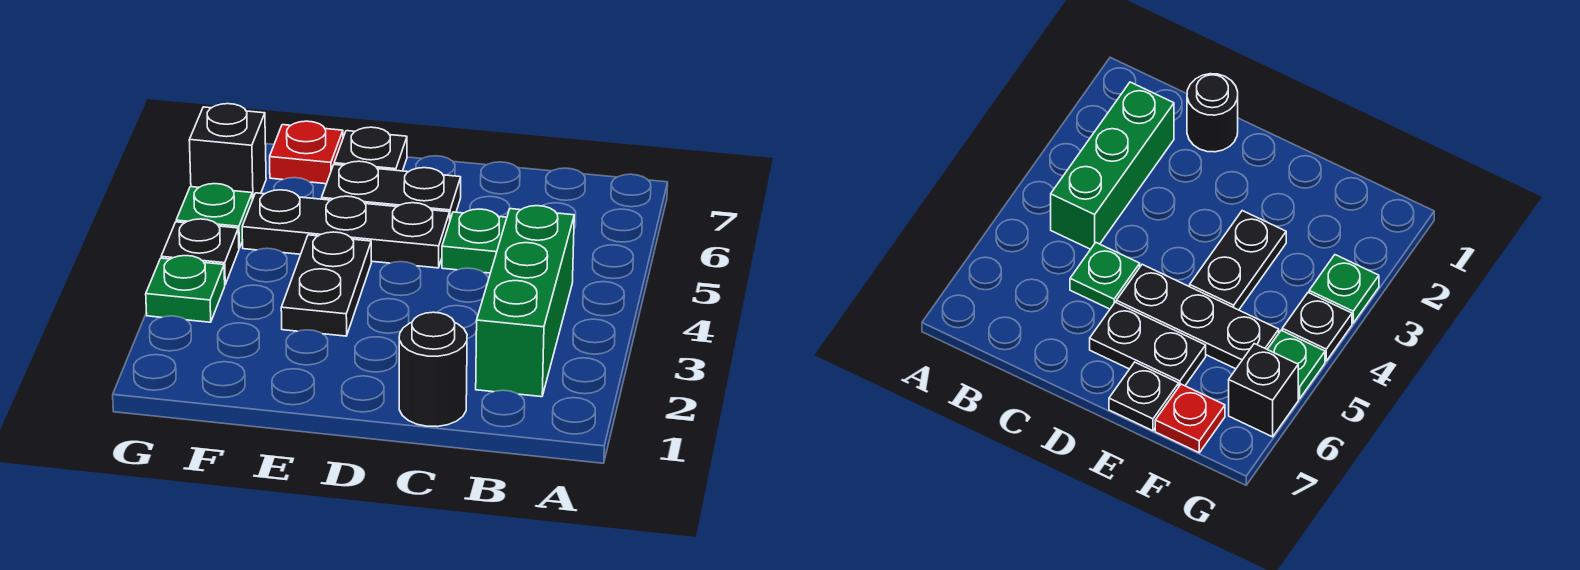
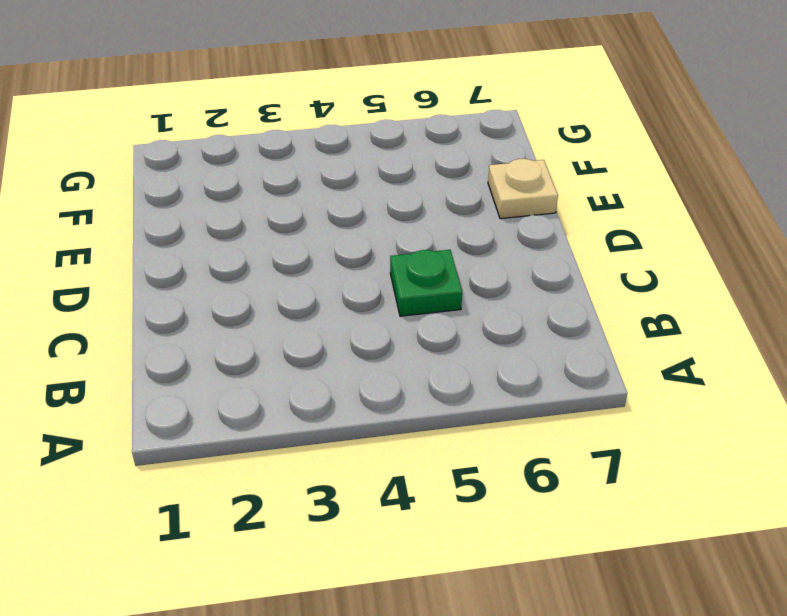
tan 1x1 plate [488,159,558,219] -> black 1x1 plate [334,127,407,171]
none -> green 1x3 brick [476,206,574,397]
none -> black 1x1 round brick [399,312,467,427]
none -> black 1x3 plate [242,190,450,268]

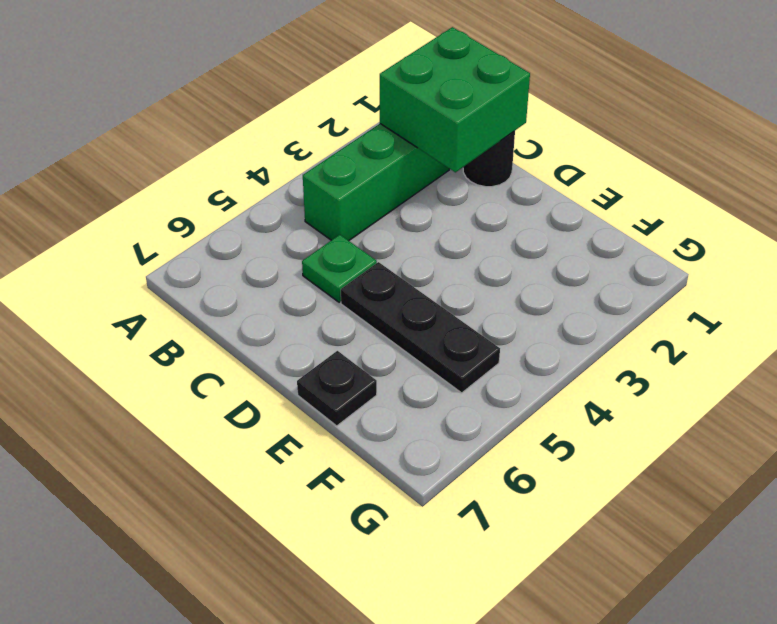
green 2x2 brick [380,27,530,172] -> none
none -> black 1x2 plate [322,161,461,219]
none -> black 1x2 plate [281,232,371,336]
none -> red 1x1 plate [270,121,343,184]

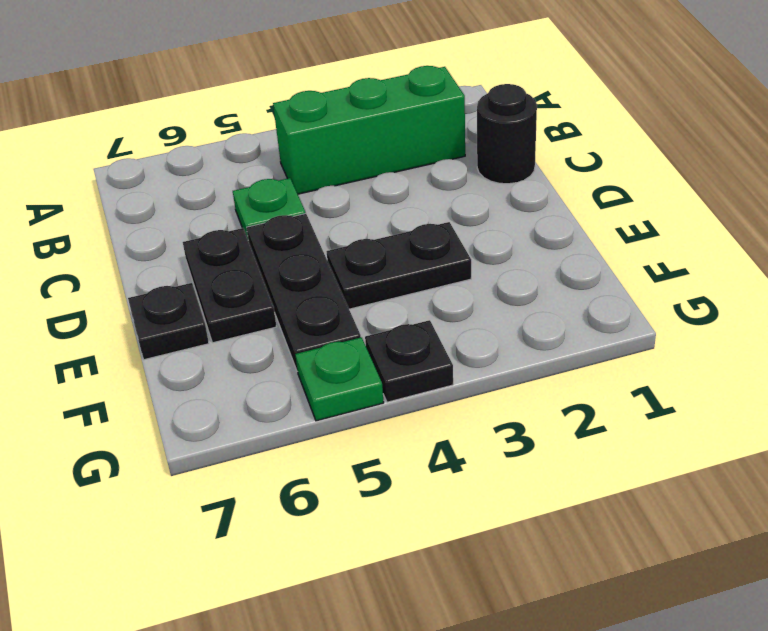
none -> red 1x1 plate [270,121,343,184]
none -> green 1x1 plate [146,256,225,322]
none -> black 1x1 brick [189,104,266,200]

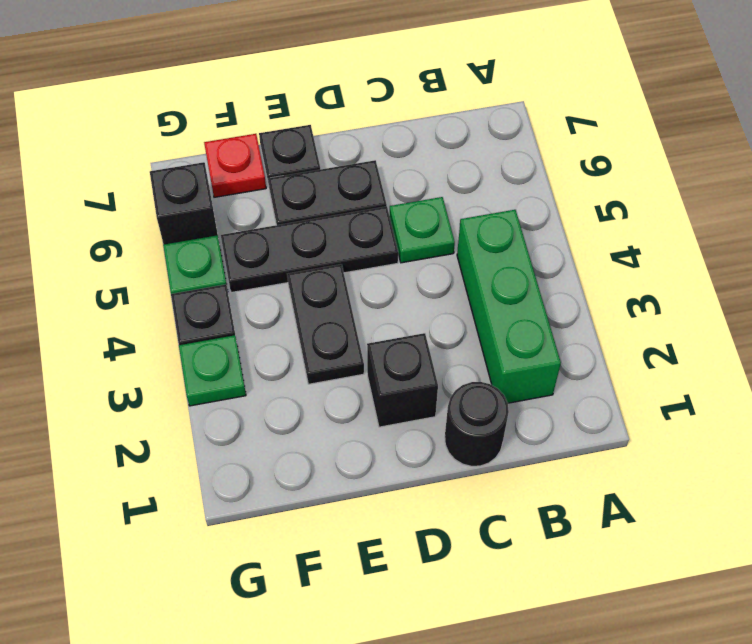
black 1x1 brick [367,333,438,427] -> none

